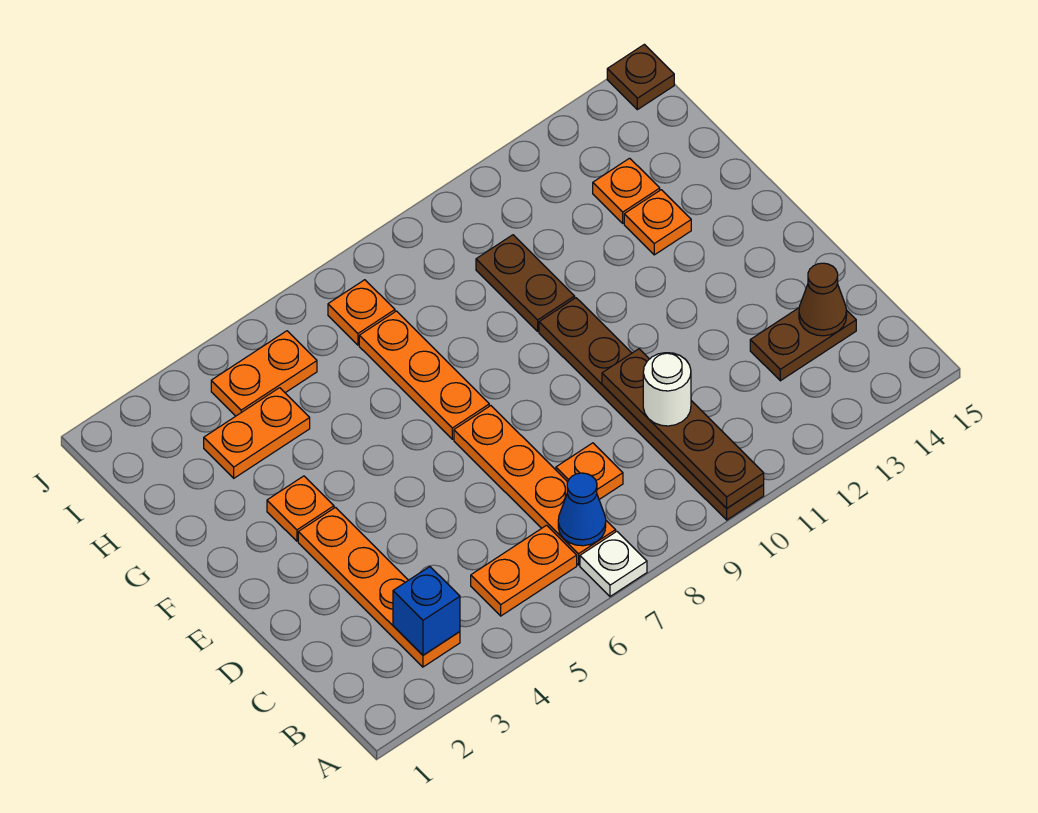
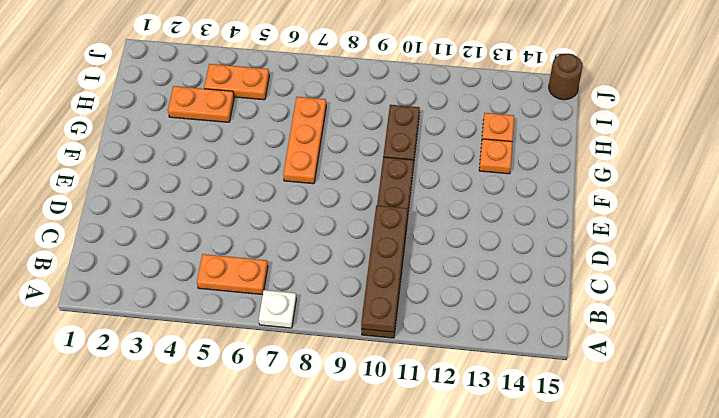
brown 1x1 round brick [549,54,583,100] -> brown 1x1 plate [607,44,674,110]
none -> orange 1x4 plate [298,507,460,667]
none -> orange 1x4 plate [454,406,616,565]
none -> orange 1x1 plate [556,443,623,499]

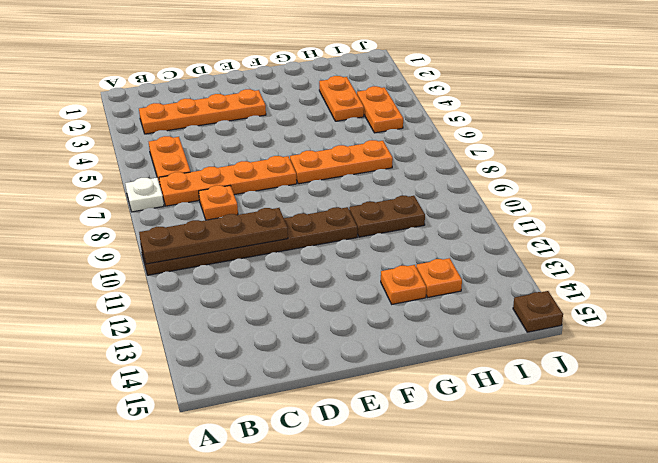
none -> brown 1x2 plate [750,308,856,381]
none -> orange 1x1 plate [267,476,334,541]
none -> orange 1x1 plate [328,280,395,345]

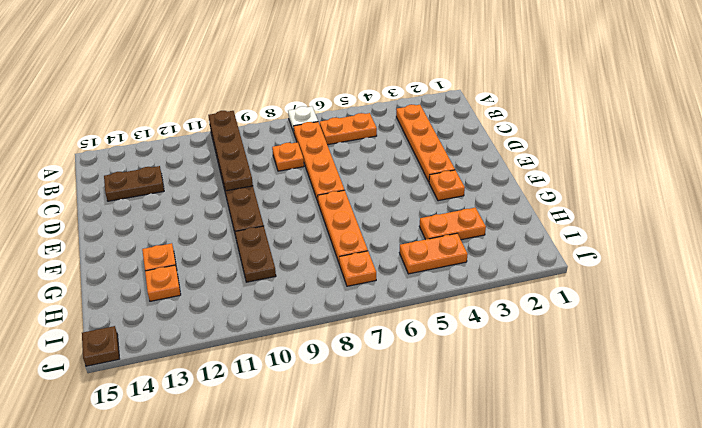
none -> blue 1x1 brick [393,567,460,655]
none -> blue 1x1 cone [558,473,606,546]
none -> brown 1x1 cone [799,263,847,336]

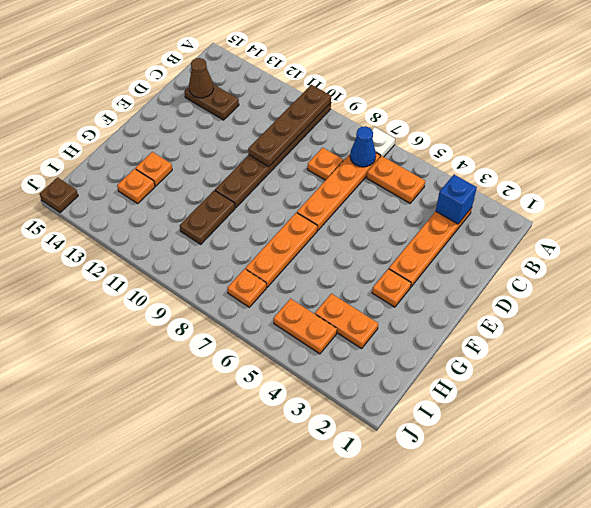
none -> white 1x1 round brick [643,353,691,426]

